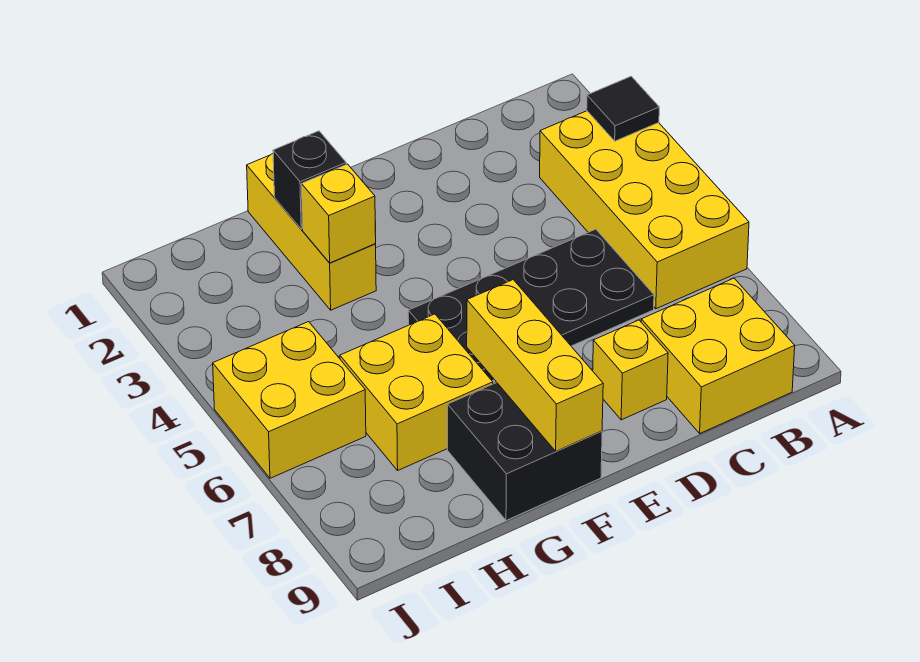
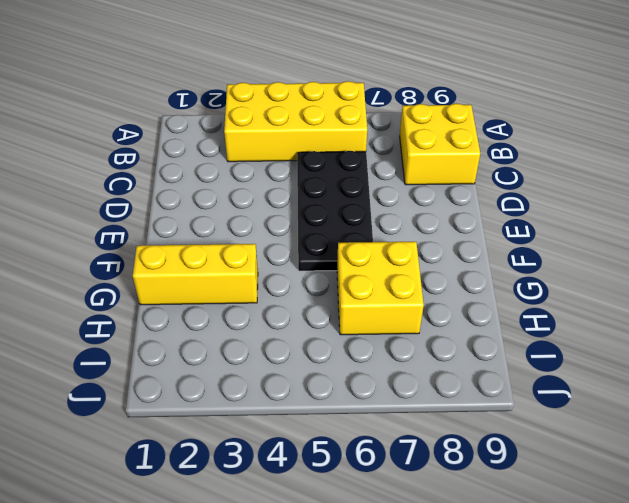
none -> yellow 1x1 brick [593,320,668,420]
none -> black 2x2 brick [448,382,602,521]
none -> yellow 2x2 brick [213,322,366,478]

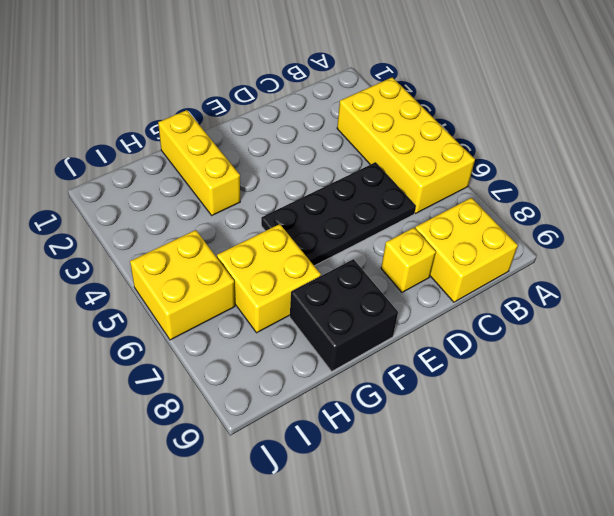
none -> black 1x1 tile [587,76,659,141]
none -> yellow 1x3 brick [467,280,603,451]
none -> black 1x1 brick [273,131,346,229]

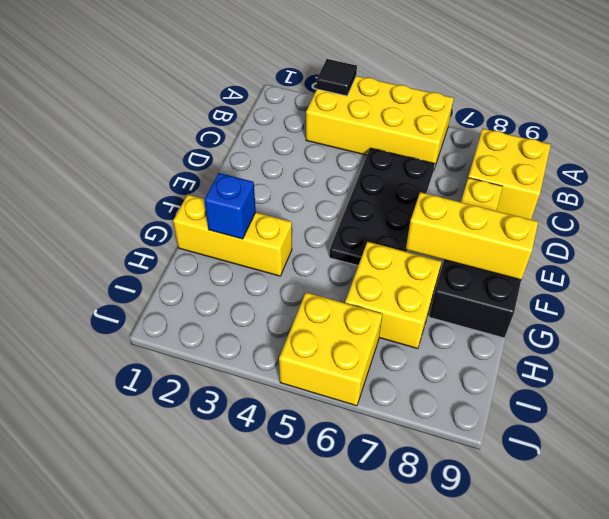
blue 1x1 brick [204,173,256,239] -> black 1x1 brick [273,131,346,229]
none -> yellow 1x1 brick [301,164,376,263]

